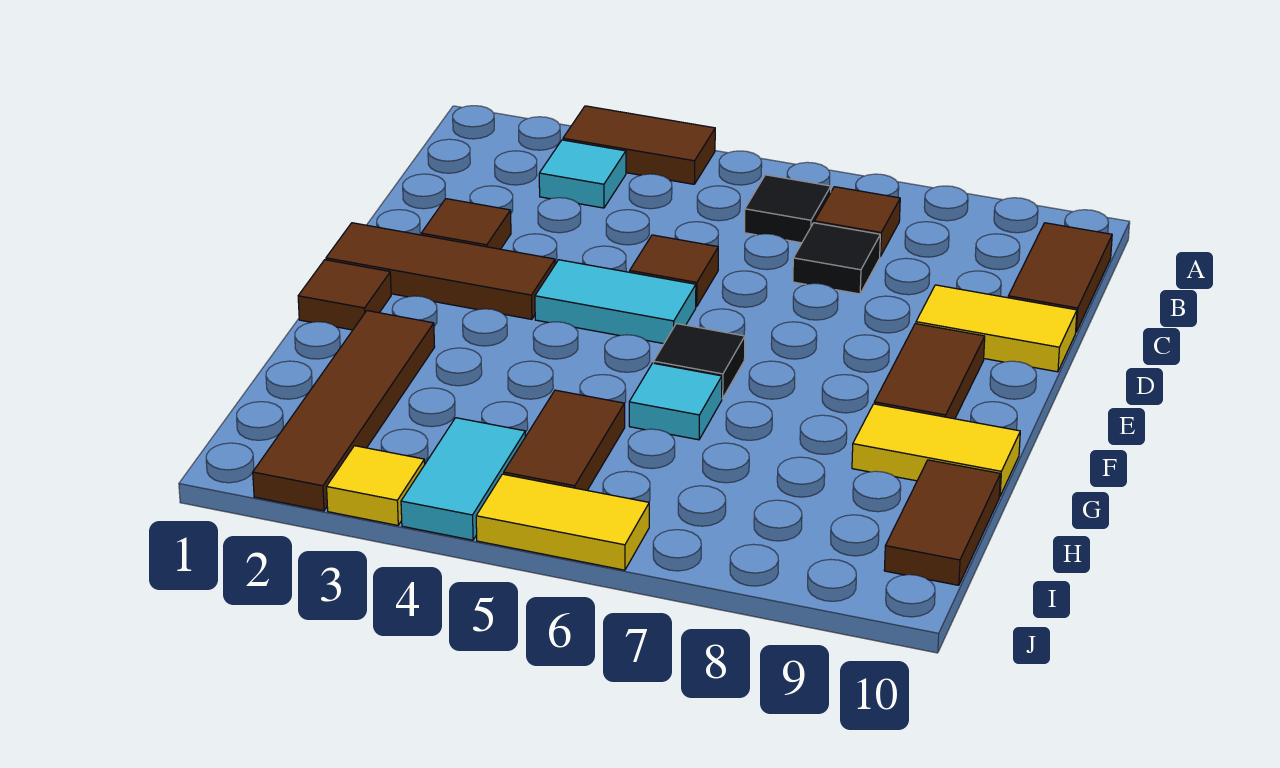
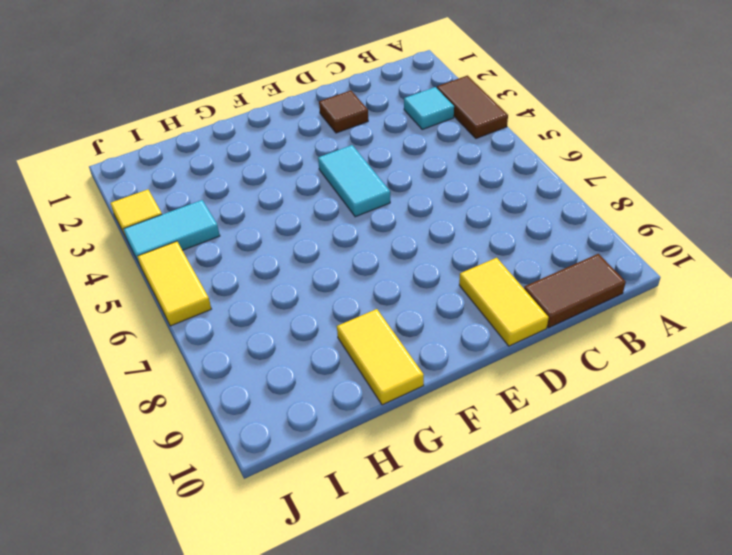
none -> black 1x1 tile [745,175,831,243]
none -> brown 1x1 tile [814,187,900,256]
none -> black 1x1 tile [793,223,880,294]

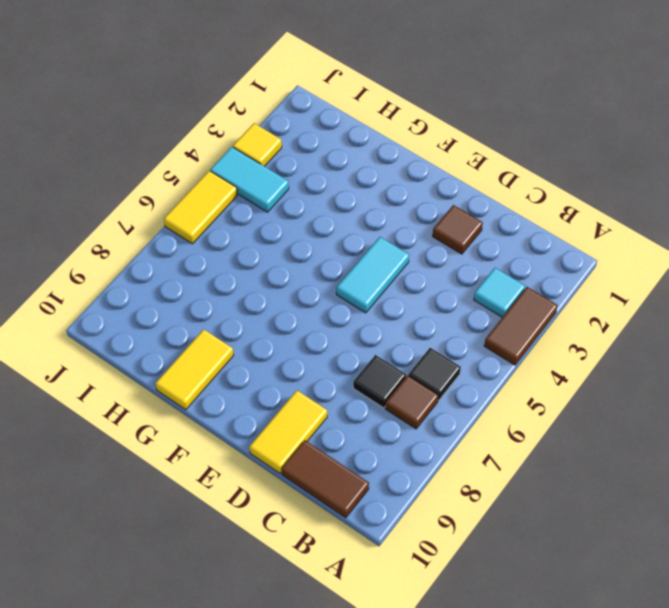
none -> brown 1x1 tile [630,235,718,307]
none -> brown 1x3 tile [326,223,555,319]
none -> brown 1x2 tile [874,324,985,419]

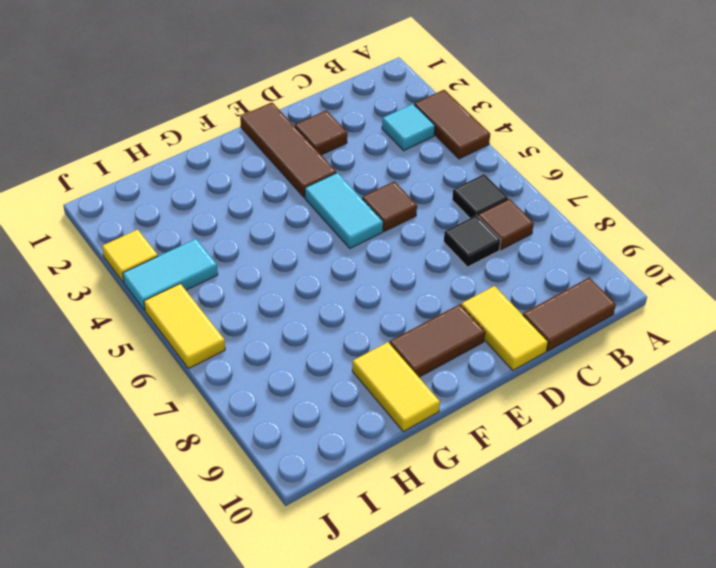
none -> brown 1x1 tile [298,260,391,330]
none -> black 1x1 tile [654,324,745,399]
none -> brown 1x4 tile [253,311,435,511]

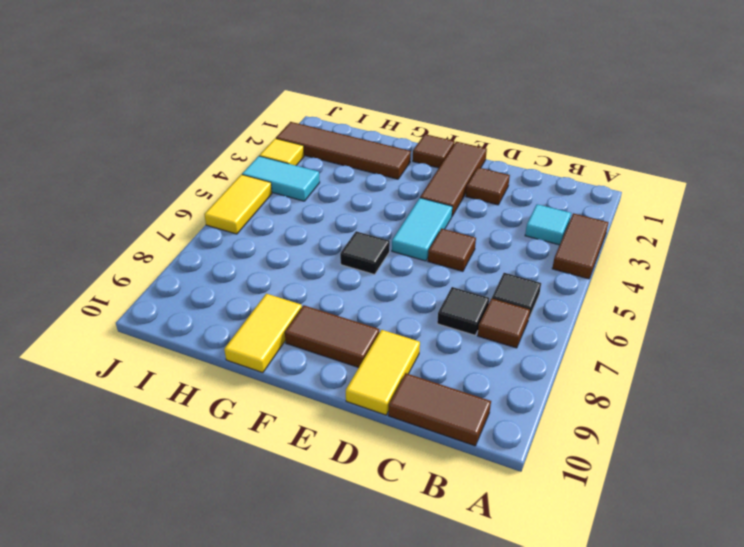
none -> cyan 1x1 tile [629,363,722,440]
none -> brown 1x2 tile [504,390,625,490]
none -> brown 1x2 tile [884,460,1000,585]

